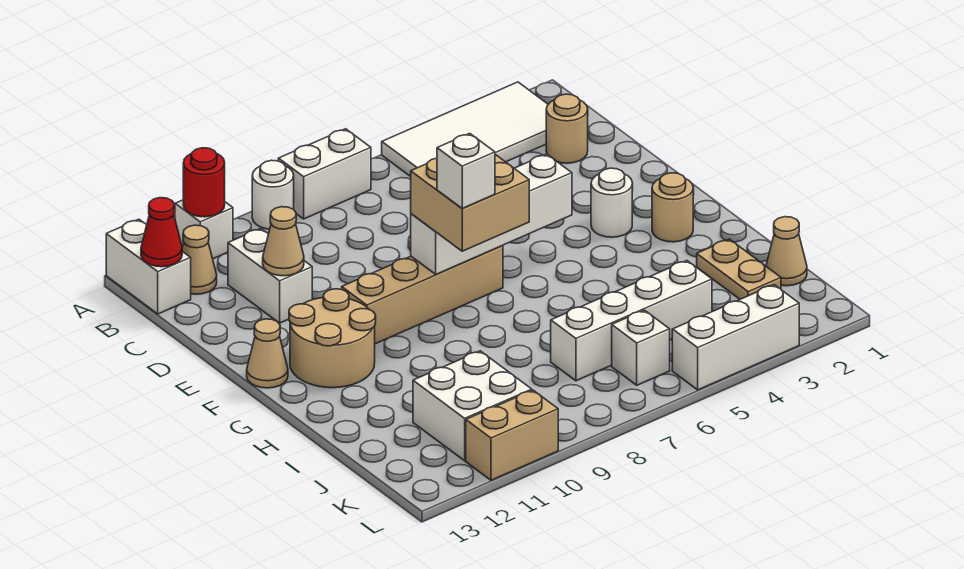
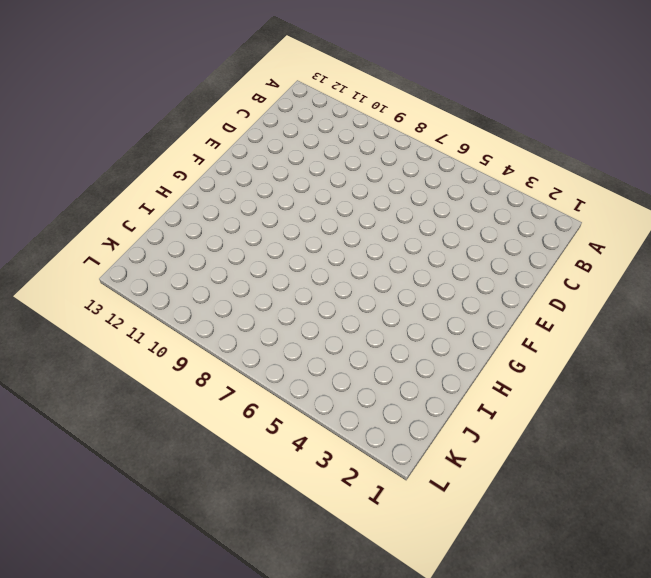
none -> white 2x4 tile [382,82,548,177]
none -> white 1x2 brick [278,129,371,219]
none -> white 1x1 round brick [252,160,294,229]

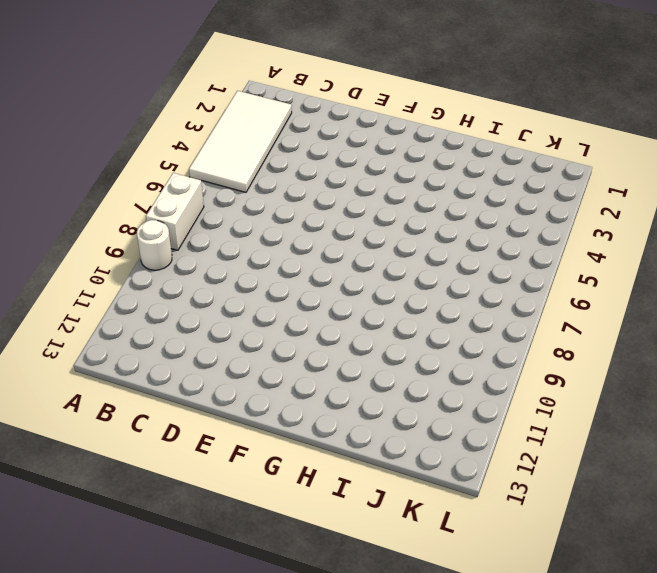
none -> white 1x1 brick [175,200,233,259]
none -> white 1x2 brick [106,219,191,314]
none -> tan 1x1 cone [182,225,217,294]

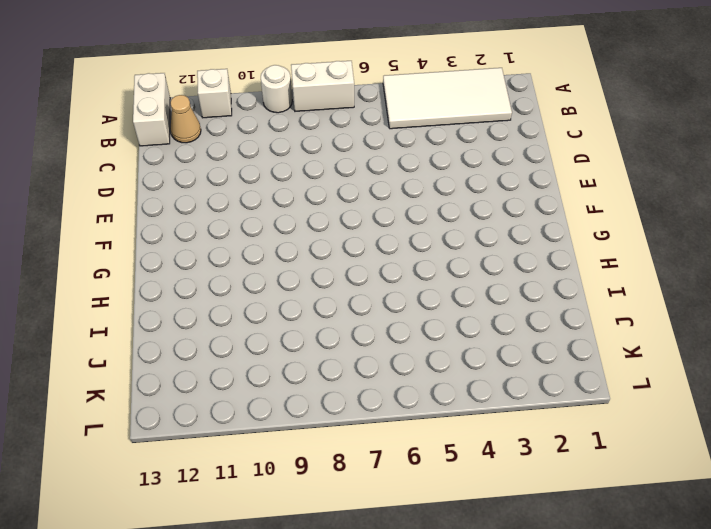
none -> tan 1x1 round brick [546,94,588,163]
none -> white 1x2 brick [228,228,312,323]
none -> white 1x1 round brick [591,168,632,237]

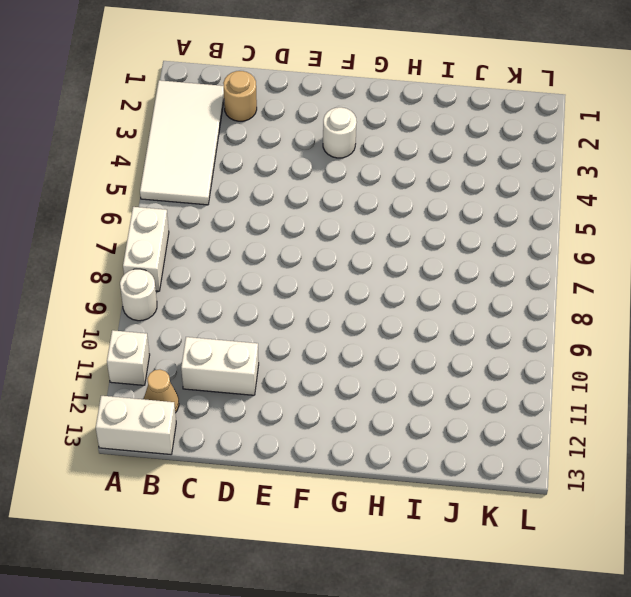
none -> tan 1x4 brick [342,246,503,344]
none -> tan 2x2 round brick [289,289,376,388]
none -> tan 1x1 cone [247,319,288,388]

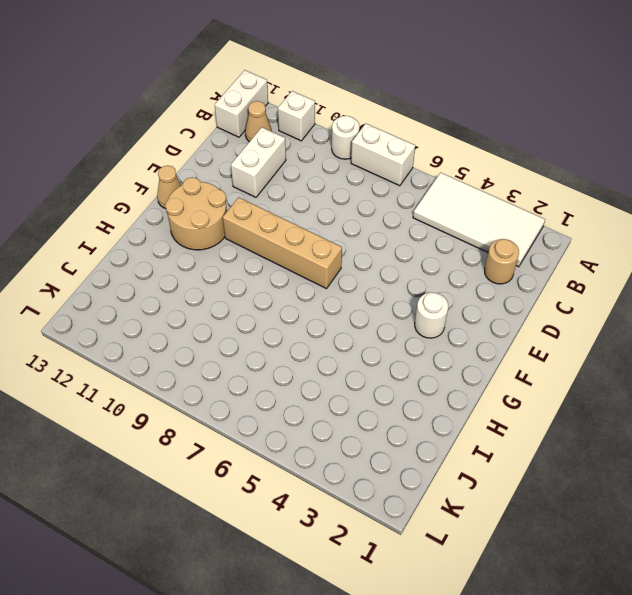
none -> tan 1x1 round brick [652,173,693,242]
none -> tan 1x2 plate [697,239,781,299]
none -> tan 1x1 cone [766,217,807,286]

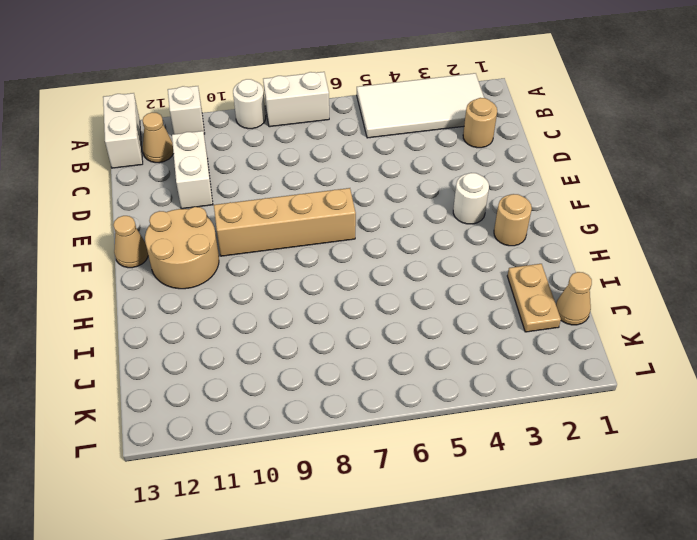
none -> white 1x4 brick [551,260,712,381]
none -> white 2x2 brick [413,351,532,461]
none -> white 1x1 brick [612,310,670,385]

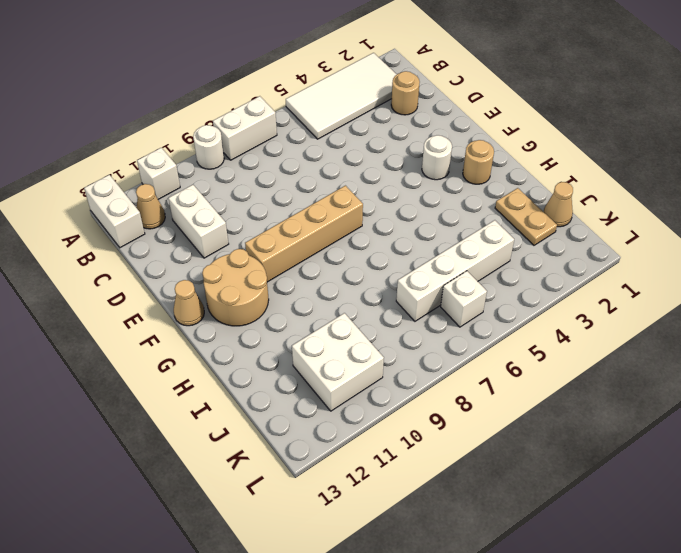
none -> white 1x3 brick [672,285,799,390]
none -> tan 1x2 brick [466,390,558,480]
none -> red 1x1 round brick [183,148,225,217]

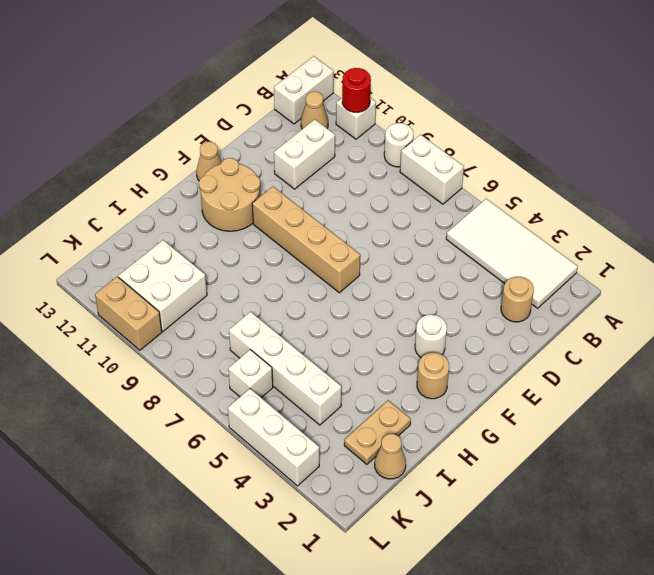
none -> red 1x1 cone [141,198,182,267]
none -> tan 1x1 cone [263,207,304,276]
none -> white 1x4 brick [411,154,572,274]

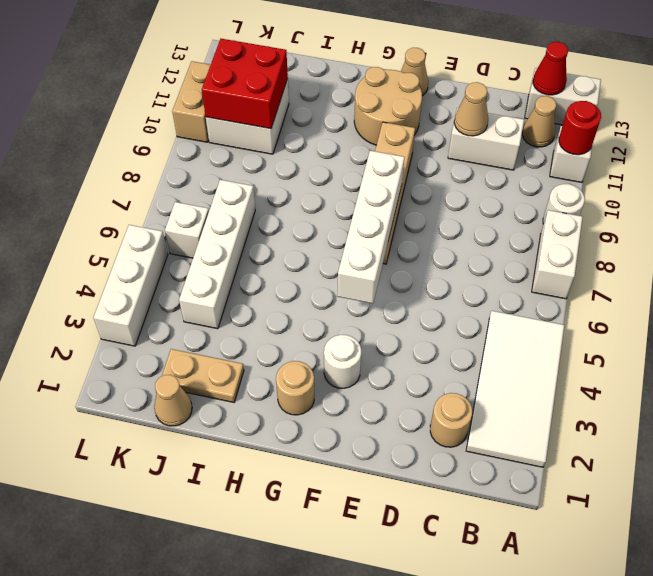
red 2x2 brick [202,39,288,129] -> none
none -> tan 2x2 brick [411,154,529,251]
none -> white 1x1 brick [437,133,495,209]

